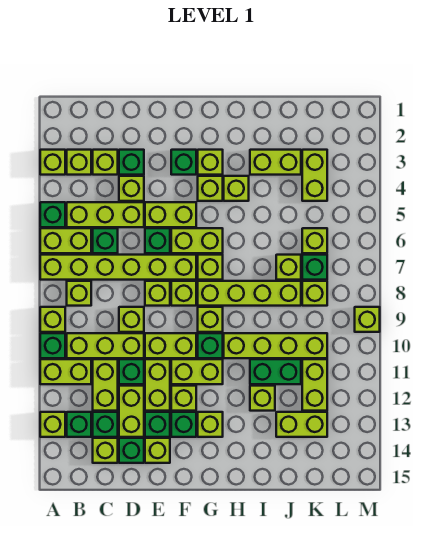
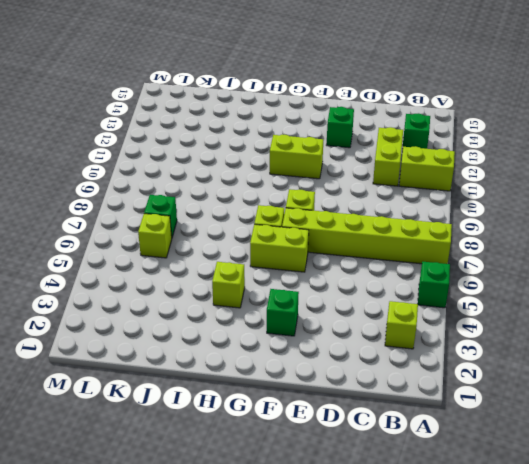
none -> lime 1x1 brick [40,150,65,175]
none -> lime 1x2 brick [40,228,91,253]
none -> lime 1x1 brick [40,307,65,332]
none -> green 1x1 brick [40,333,65,358]

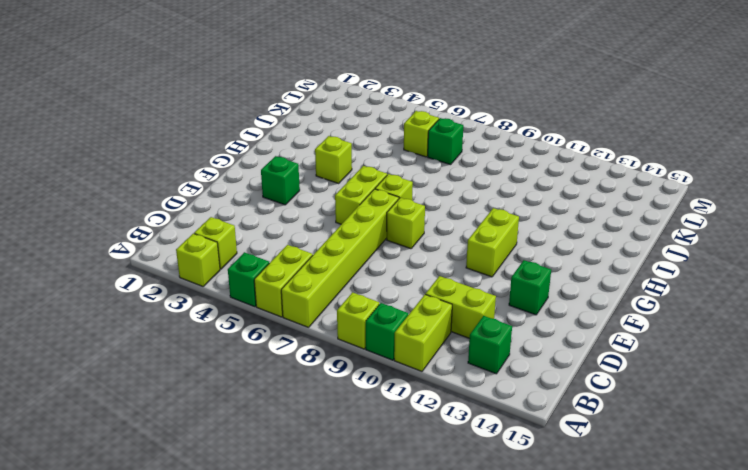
none -> lime 1x1 brick [40,412,65,437]
none -> lime 1x3 brick [67,202,144,227]
none -> lime 1x1 brick [67,281,91,306]
none -> lime 1x3 brick [67,333,144,358]

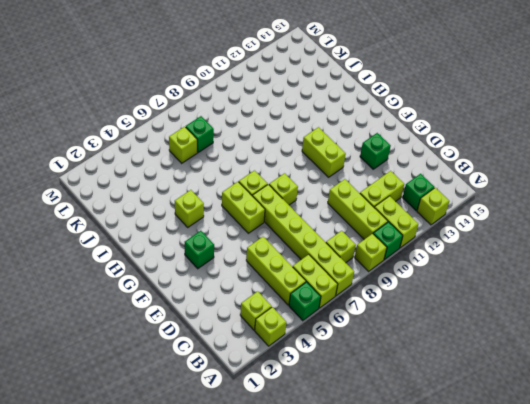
none -> lime 1x1 brick [93,150,118,175]
none -> green 1x1 brick [93,228,118,253]
none -> green 1x1 brick [93,412,118,437]
none -> lime 1x1 brick [93,438,118,463]

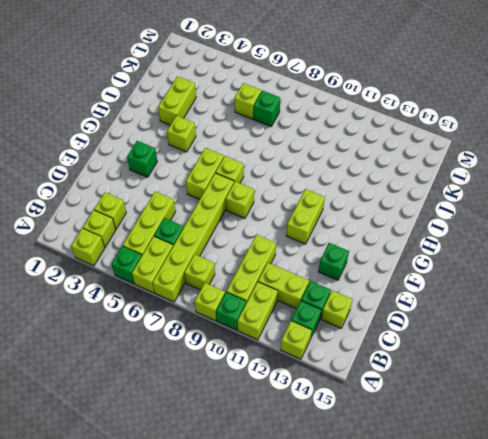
none -> green 1x1 brick [119,150,144,175]
none -> lime 1x1 brick [119,176,144,201]
none -> lime 1x1 brick [119,307,144,332]
none -> green 1x1 brick [119,359,144,384]

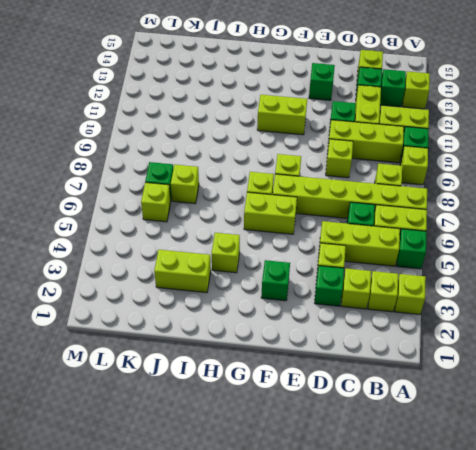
none -> lime 1x2 brick [119,386,144,437]
none -> green 1x1 brick [119,438,144,463]
none -> lime 1x2 brick [145,202,196,227]
none -> green 1x1 brick [145,228,170,253]

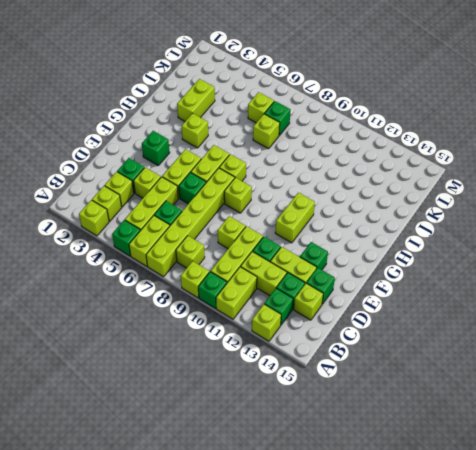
none -> lime 1x1 brick [145,281,170,306]
none -> lime 1x2 brick [145,333,196,358]
none -> lime 1x2 brick [145,359,170,411]
none -> lime 1x1 brick [145,438,170,463]

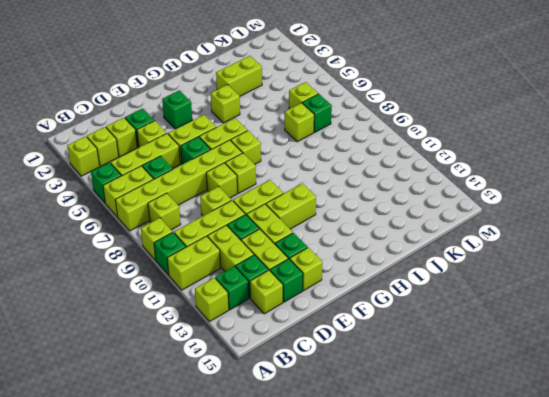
none -> lime 1x1 brick [171,386,196,411]
none -> green 1x1 brick [171,412,196,437]
none -> lime 1x1 brick [198,150,223,175]
none -> lime 1x1 brick [198,176,223,201]

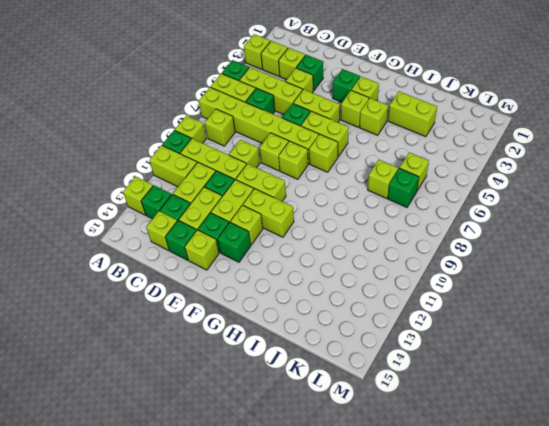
none -> lime 1x4 brick [198,281,301,306]
none -> lime 1x1 brick [198,307,223,332]
none -> green 1x1 brick [198,333,223,358]
none -> lime 1x1 brick [198,412,223,437]

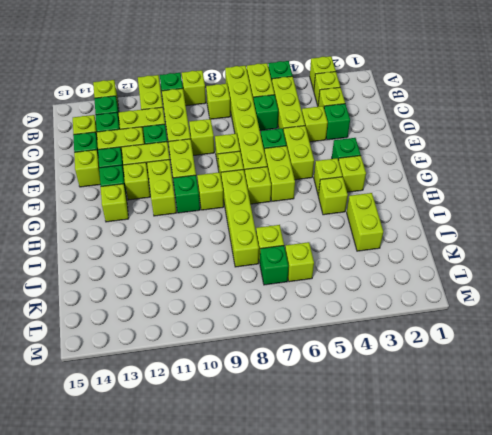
none -> lime 1x4 brick [224,333,327,358]
none -> green 1x2 brick [250,359,301,384]
none -> lime 1x1 brick [250,386,275,411]
none -> lime 1x2 brick [276,412,327,437]

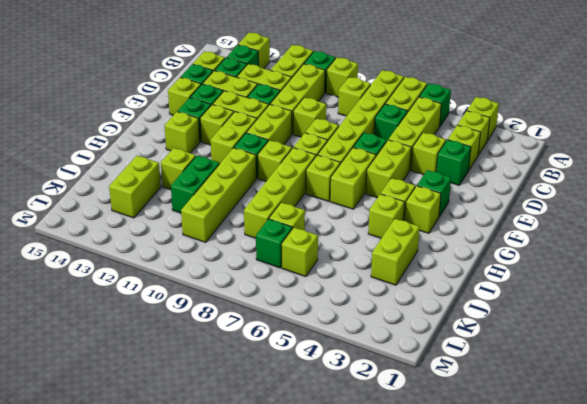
none -> lime 1x2 brick [302,150,327,201]
none -> lime 1x1 brick [302,281,327,306]
none -> lime 1x2 brick [302,359,327,411]
none -> lime 1x1 brick [355,307,380,332]

